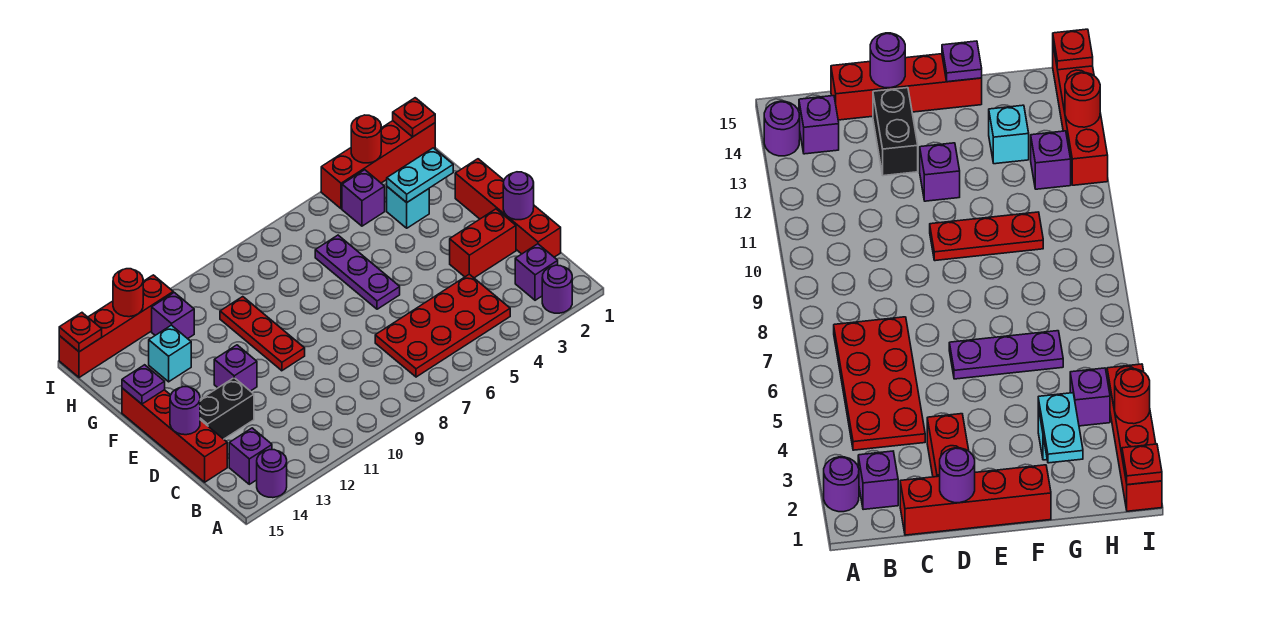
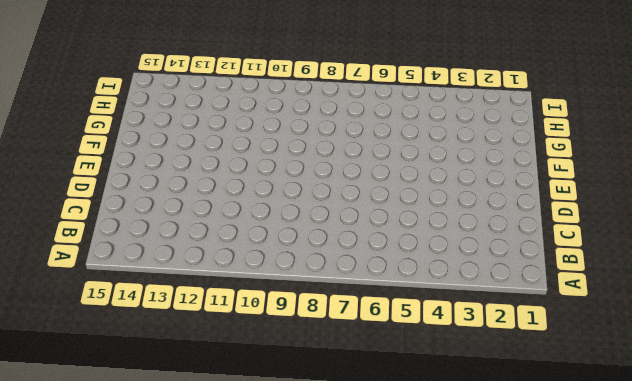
none -> purple 1x1 round brick [542,265,572,313]
none -> purple 1x1 round brick [257,450,287,498]
none -> purple 1x1 brick [515,244,558,300]

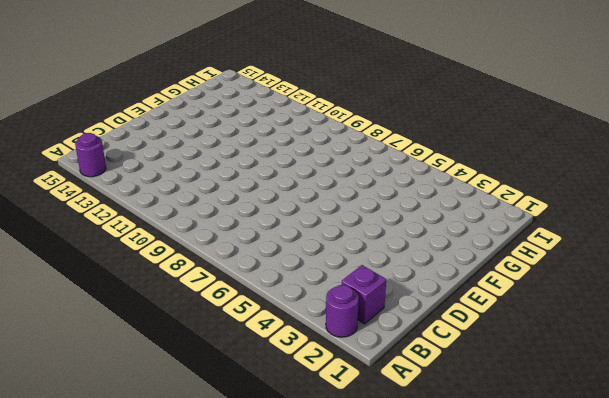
none -> red 2x4 plate [375,274,510,377]
none -> purple 1x1 brick [229,428,272,484]
none -> red 1x4 brick [455,159,561,257]

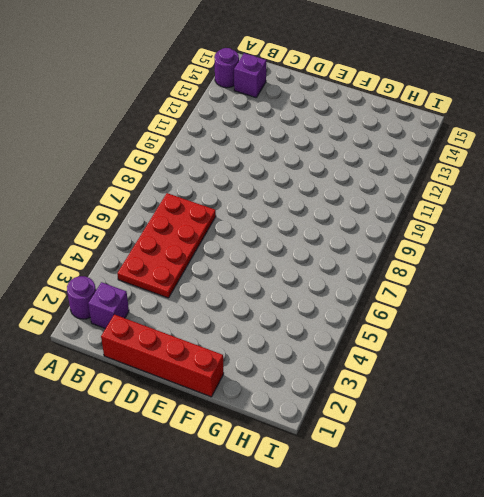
none -> red 1x4 brick [122,388,227,482]
none -> red 1x2 brick [450,209,516,278]
none -> black 1x2 brick [200,378,254,439]

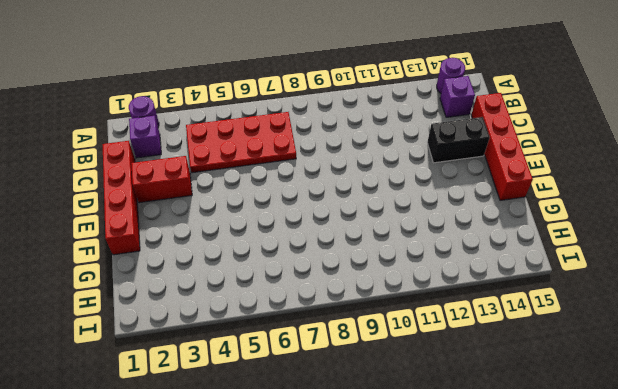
none -> purple 1x3 plate [315,235,400,309]
none -> red 1x3 plate [220,297,305,371]
none -> purple 1x1 brick [214,345,257,391]

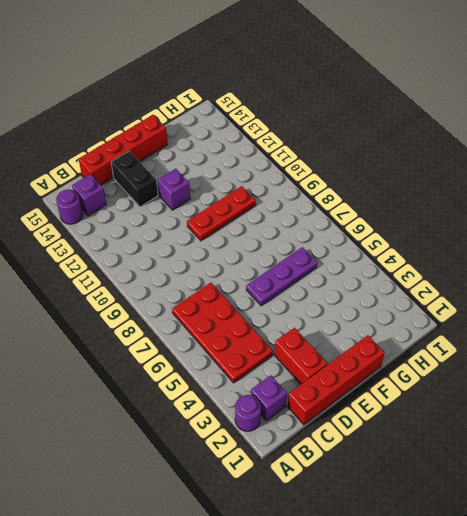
none -> cyan 1x1 brick [387,187,429,228]
none -> cyan 1x1 brick [149,325,191,382]
none -> purple 1x1 brick [342,170,385,226]

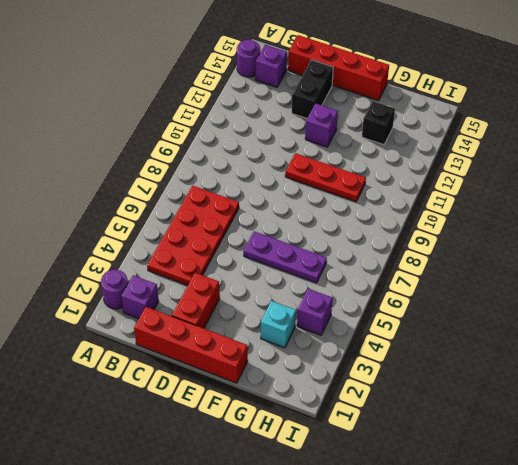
black 1x1 brick [362,101,395,145] -> cyan 1x1 brick [149,325,191,382]
none -> purple 1x1 brick [152,293,194,339]
none -> red 1x4 brick [321,121,435,209]
none -> red 1x4 brick [59,275,173,378]

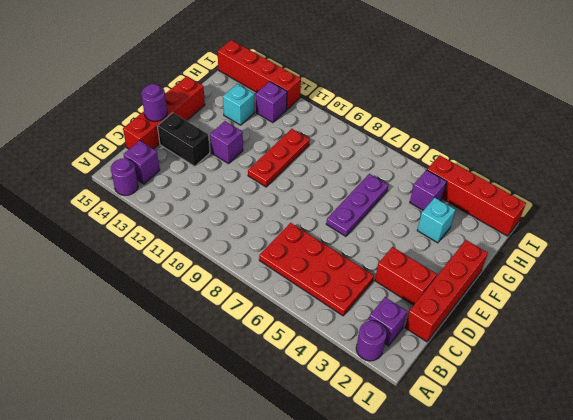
none -> purple 1x1 round brick [503,172,534,220]
none -> purple 1x1 plate [122,365,165,404]
none -> cyan 1x2 plate [387,148,453,202]

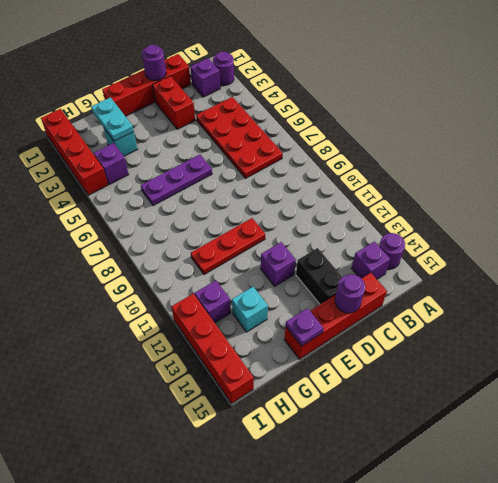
none -> red 1x1 plate [393,98,435,137]
none -> red 1x1 round brick [351,115,381,163]
none -> red 1x1 round brick [113,269,143,317]

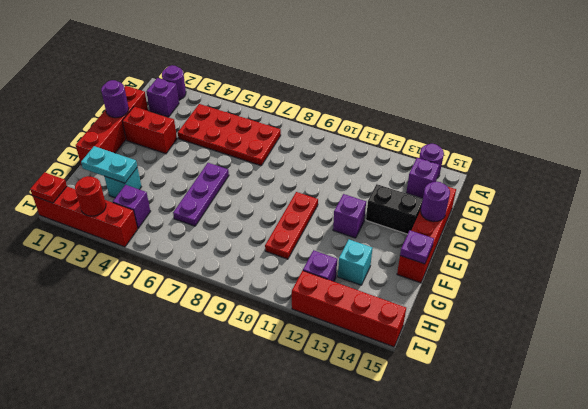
none -> red 1x1 round brick [113,269,143,317]
none -> red 1x1 plate [59,313,102,352]

